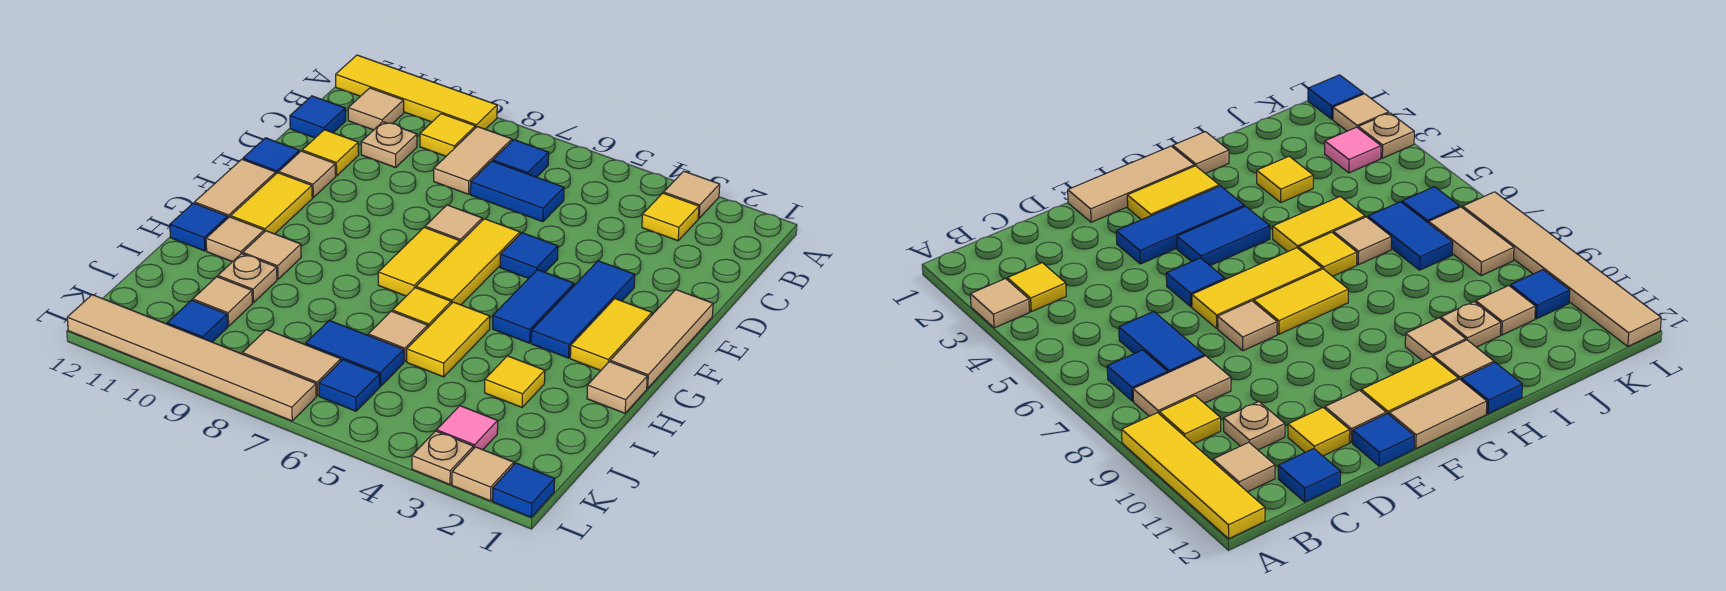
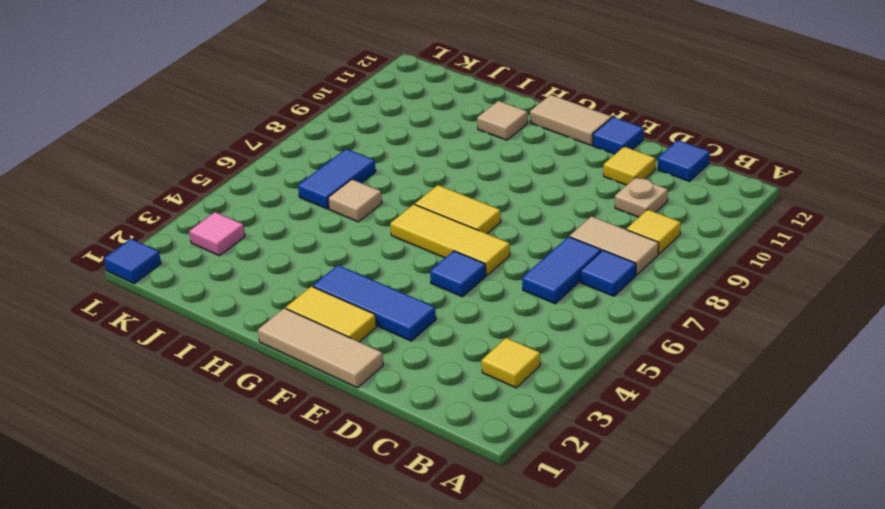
none -> tan 1x1 tile [664,171,720,218]
none -> yellow 1x4 tile [336,55,497,129]
none -> tan 1x1 tile [348,88,404,130]
none -> tan 1x1 tile [425,205,482,242]

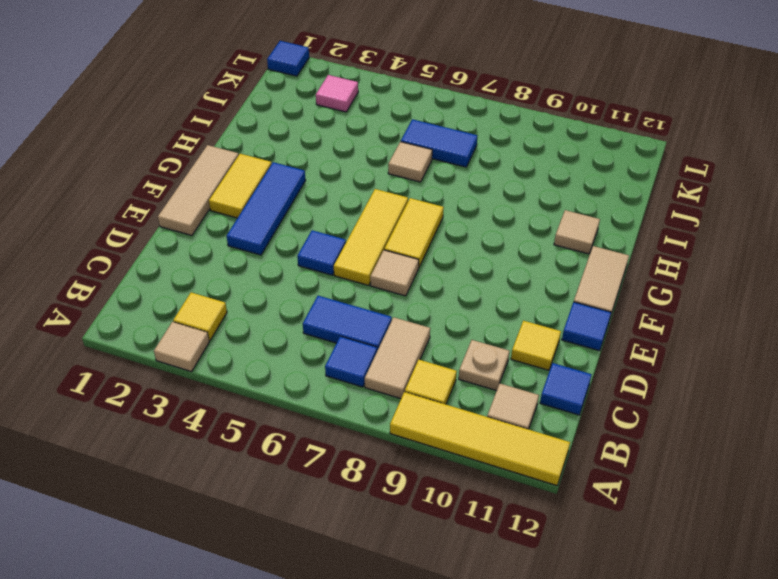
none -> tan 1x1 tile [279,151,336,197]
none -> blue 1x2 tile [493,270,574,343]
none -> yellow 1x2 tile [231,173,312,234]
none -> tan 1x1 tile [587,362,647,413]

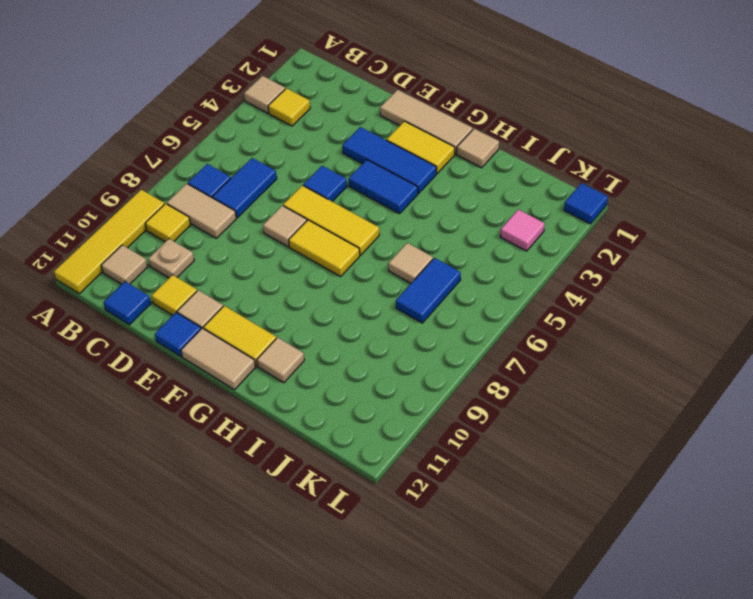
none -> yellow 1x2 tile [407,302,490,377]
none -> yellow 1x1 tile [392,288,451,327]
none -> tan 1x1 tile [243,231,301,279]
none -> blue 1x1 tile [170,203,228,251]

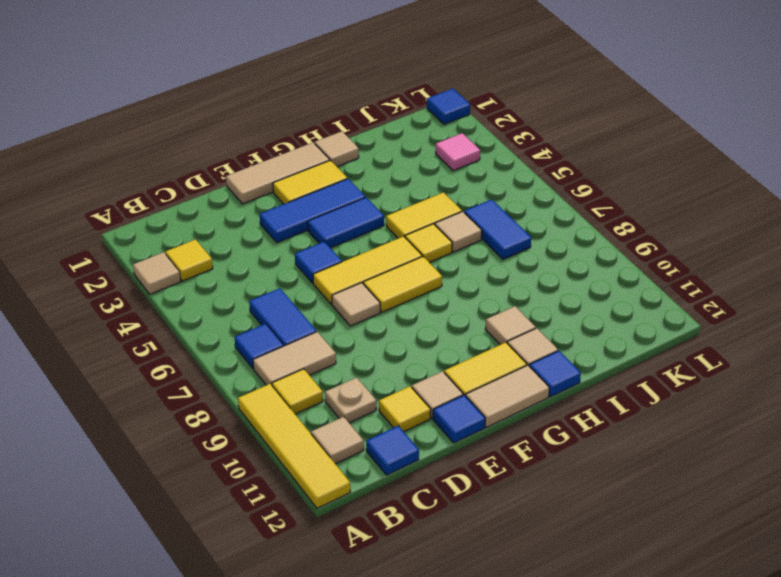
none -> yellow 1x1 tile [485,356,545,407]
none -> tan 1x1 plate [218,254,277,303]
none -> tan 1x1 tile [193,277,252,326]
none -> blue 1x1 tile [319,360,380,411]

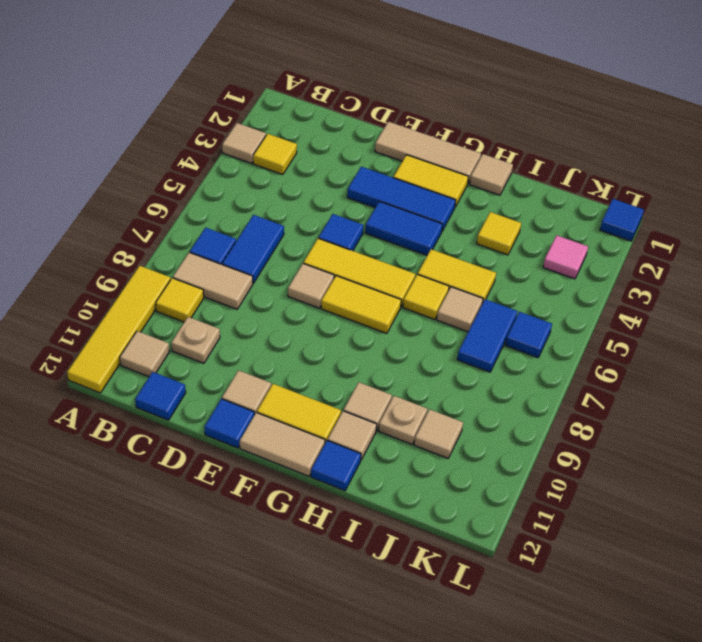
none -> yellow 1x1 tile [302,130,359,176]
none -> tan 1x2 tile [242,330,341,396]
none -> blue 1x1 tile [167,300,228,342]
none -> tan 1x1 tile [452,447,514,501]

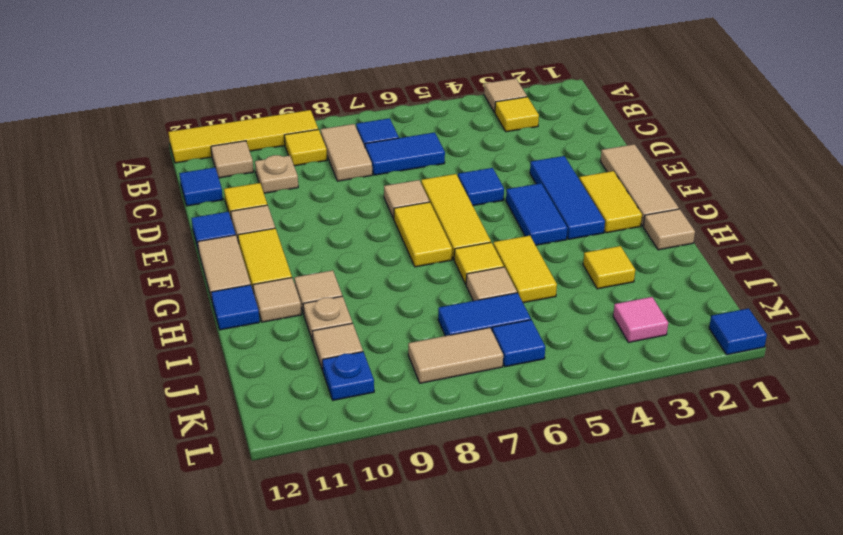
blue 1x1 plate [322,352,374,400] -> blue 1x1 tile [167,300,228,342]
none -> tan 1x1 tile [452,447,514,501]
none -> tan 1x1 plate [412,431,474,485]
none -> tan 1x6 tile [67,295,316,421]

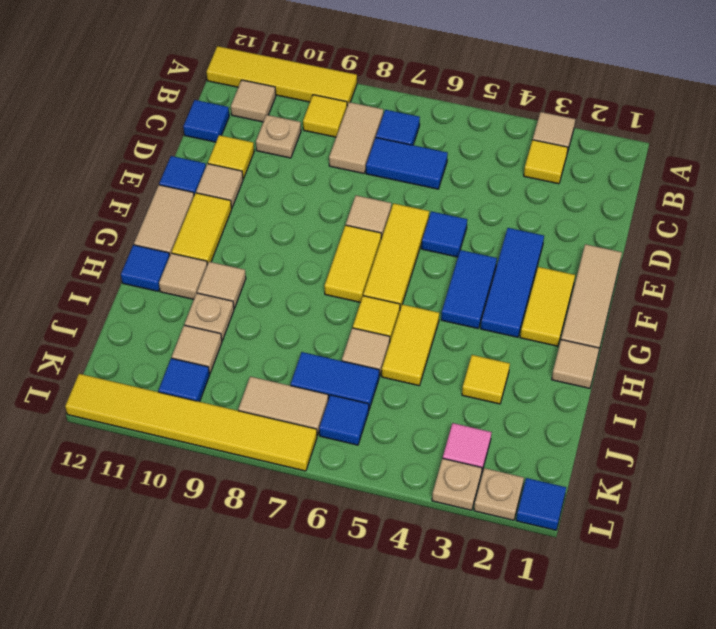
tan 1x1 plate [474,468,524,520] -> tan 1x1 tile [452,447,514,501]
yellow 1x6 tile [65,374,317,471] -> tan 1x6 tile [67,295,316,421]

